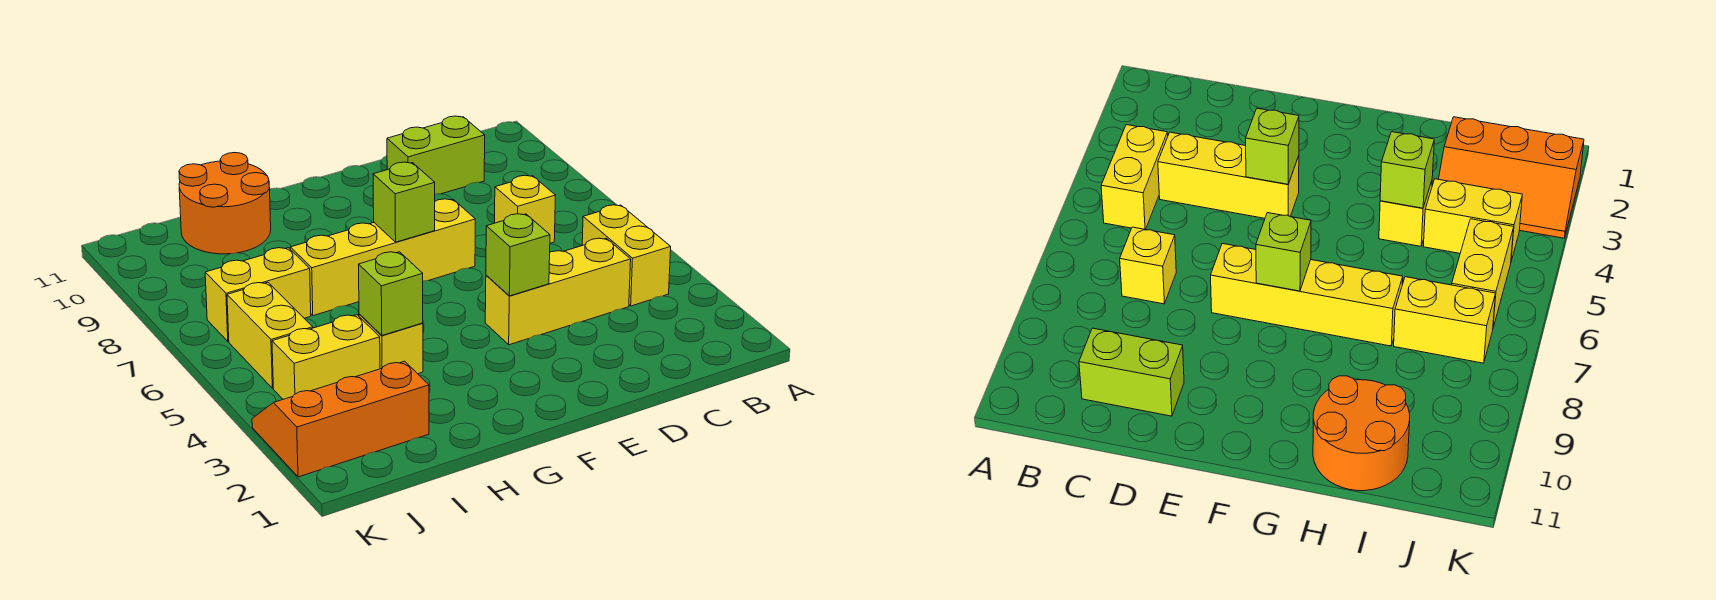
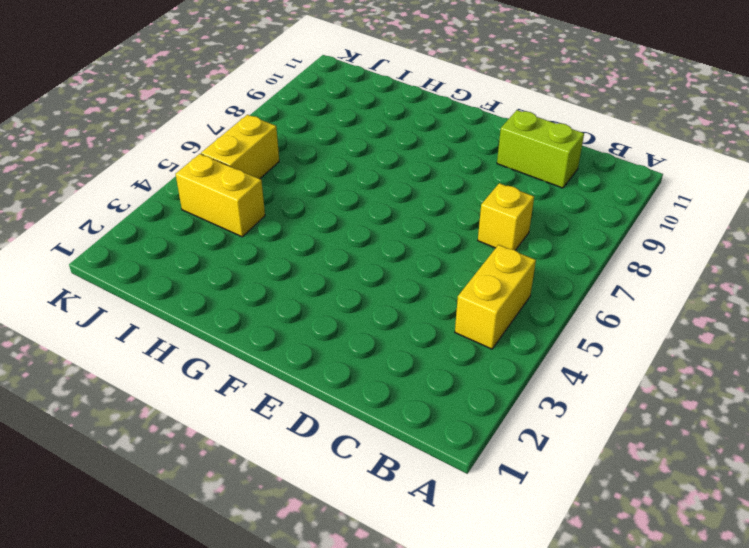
none -> yellow 1x3 brick [485,238,631,345]
none -> yellow 1x4 brick [290,199,475,316]
none -> yellow 1x1 brick [359,314,423,374]

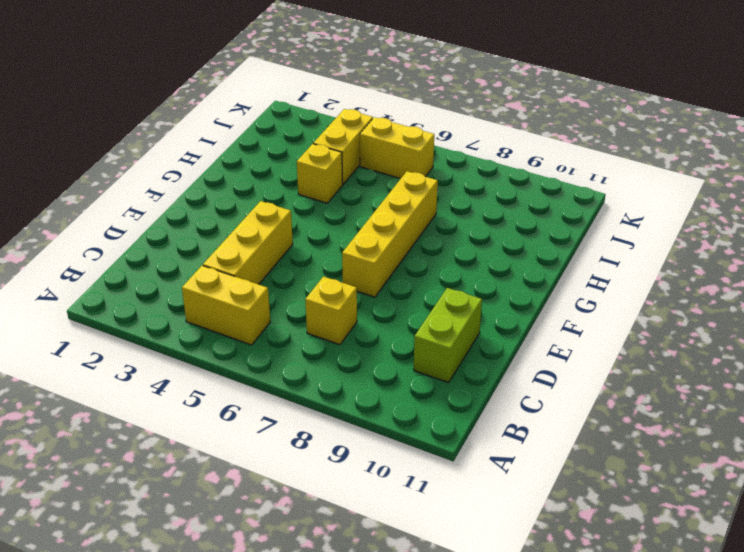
none -> orange 2x2 round brick [179,153,271,254]
none -> orange 2x3 slope [252,361,429,477]
none -> yellow 1x2 brick [205,248,311,341]

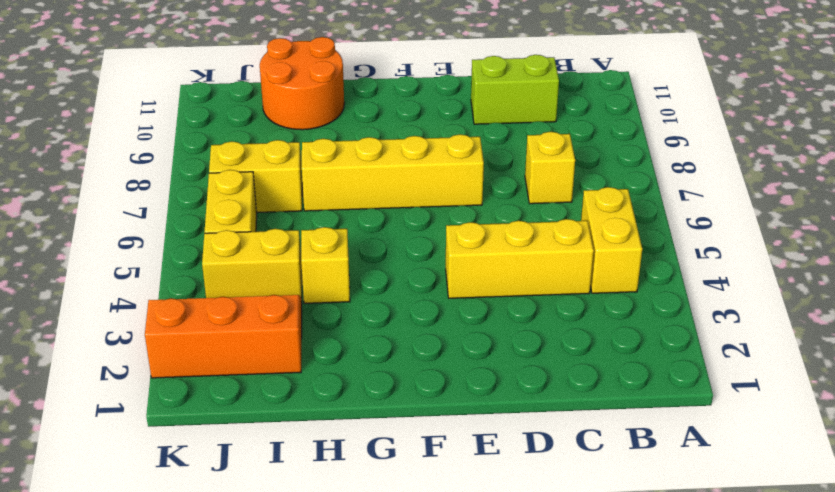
none -> lime 1x1 brick [486,214,550,296]
none -> lime 1x1 brick [373,162,435,242]
none -> lime 1x1 brick [358,252,423,336]

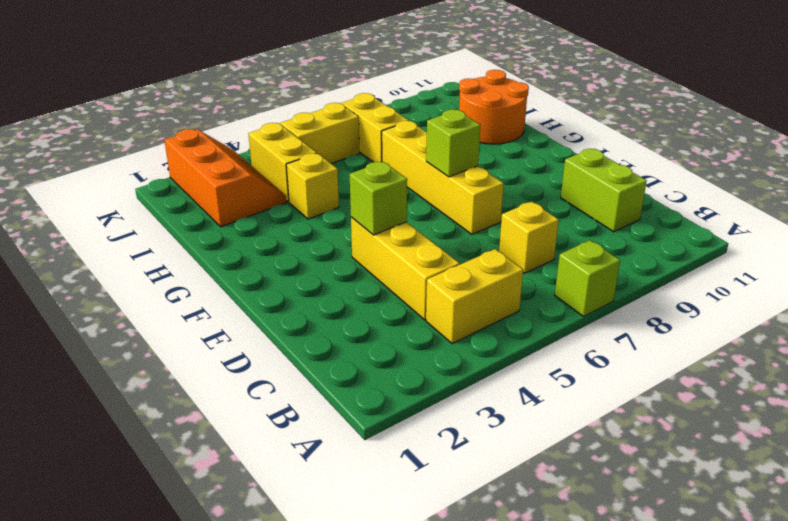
lime 1x1 brick [555,240,620,316] -> lime 1x1 brick moved to [358,252,423,336]

